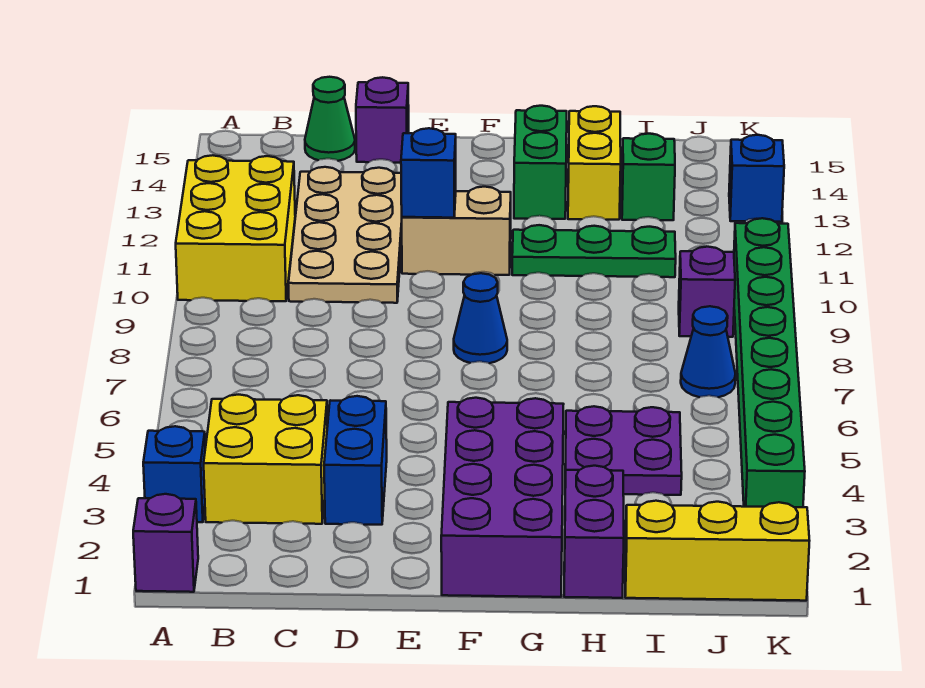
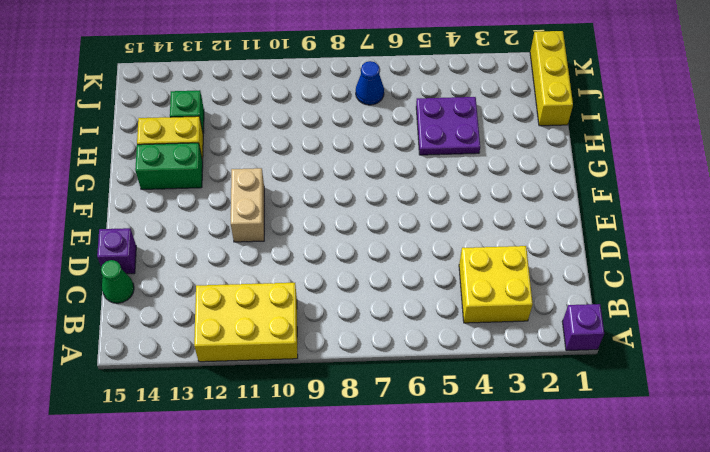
none -> blue 1x1 brick [143,426,205,522]
none -> tan 2x4 plate [288,167,402,303]
none -> blue 1x2 brick [324,396,387,525]

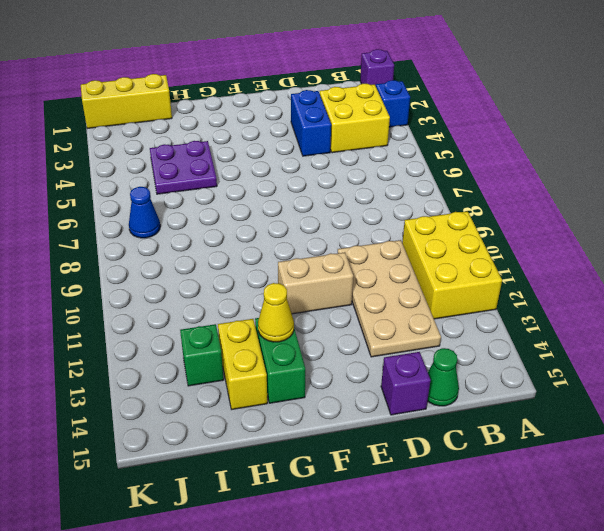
yellow 1x1 cone [258,283,294,342] -> none
none -> purple 2x4 brick [441,398,564,597]
none -> blue 1x1 cone [454,273,507,363]
none -> green 1x3 plate [512,225,676,277]

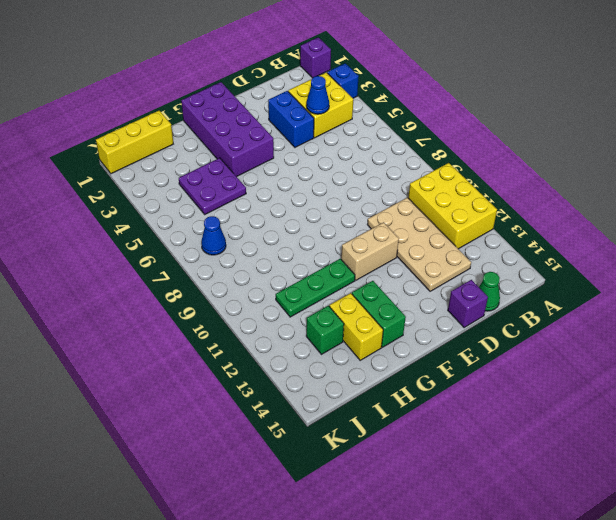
blue 1x1 cone [306,76,329,114] -> blue 1x1 cone moved to [454,273,507,363]
none -> purple 1x2 brick [564,466,624,598]
none -> purple 1x1 brick [679,247,735,337]
none -> green 1x8 brick [734,218,805,507]

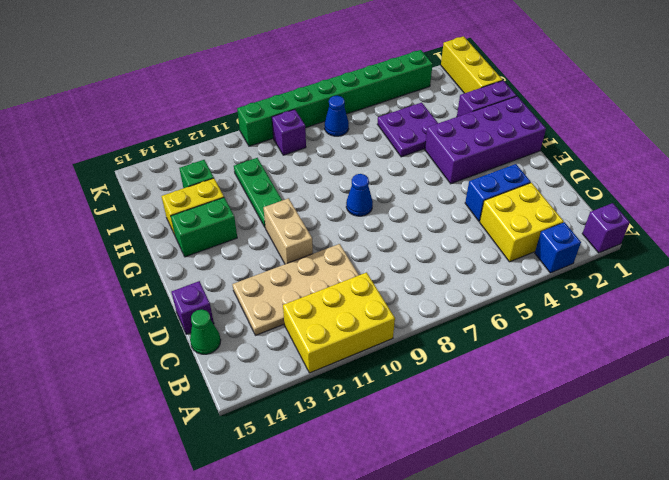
none -> blue 1x1 brick [729,135,784,222]
none -> blue 1x1 brick [401,128,456,218]

